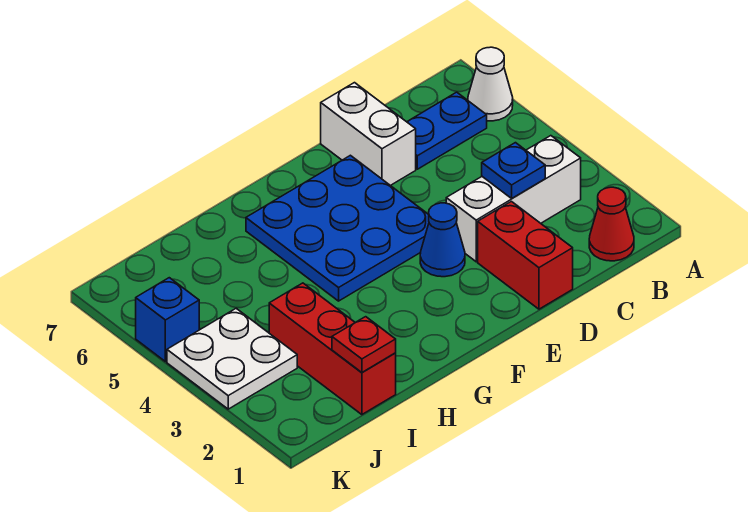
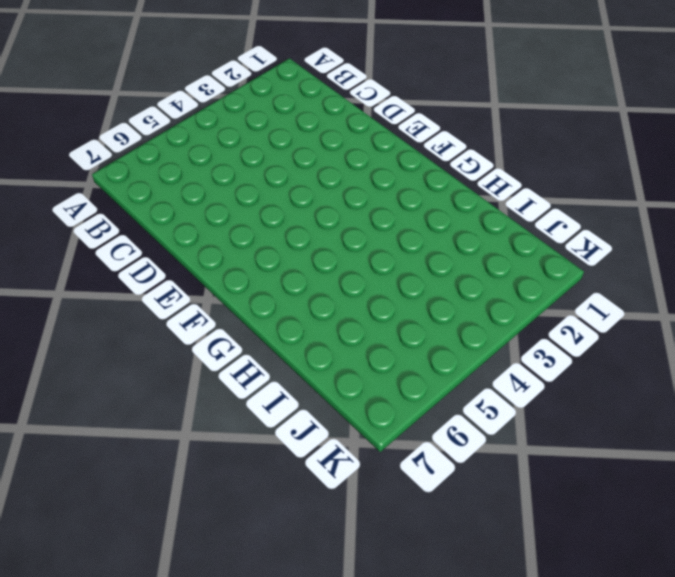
none -> white 1x1 cone [468,47,513,121]
none -> red 1x1 cone [589,187,634,261]
none -> white 1x3 brick [446,136,581,262]

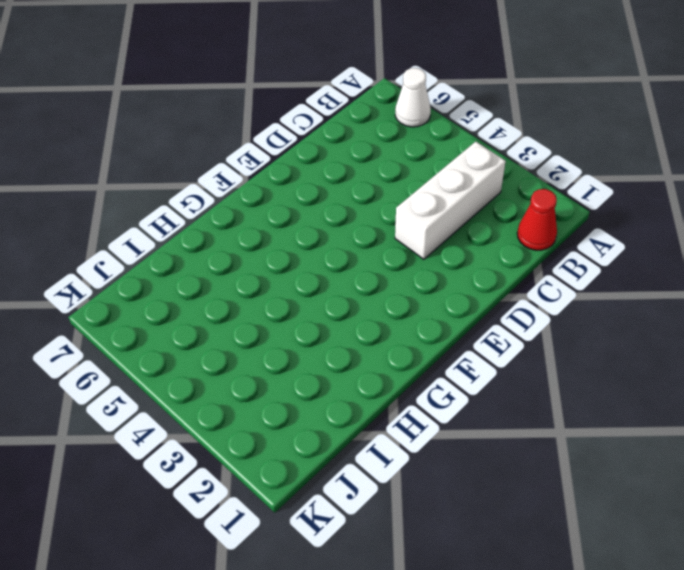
none -> blue 1x2 plate [407,92,487,169]
none -> red 1x2 brick [478,201,573,309]
none -> white 1x2 brick [321,83,416,186]

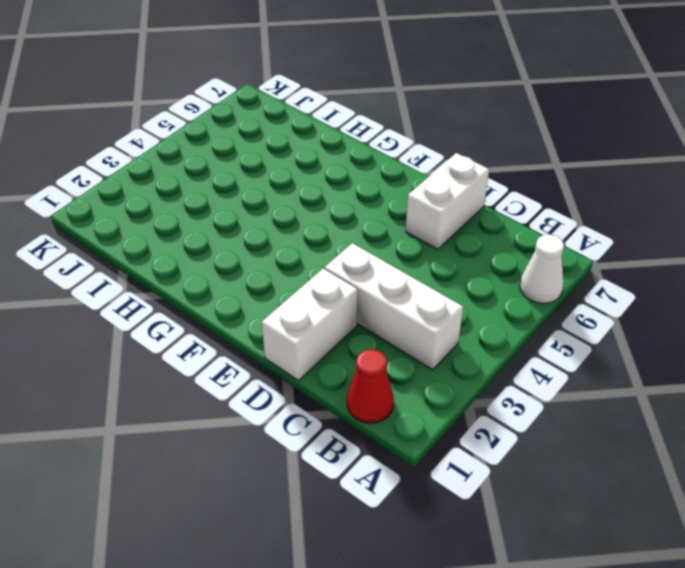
white 1x2 brick [262,269,358,380] -> red 1x2 brick [478,201,573,309]
none -> blue 1x2 plate [407,92,487,169]
none -> blue 1x1 cone [420,203,465,277]
none -> blue 3x3 plate [246,155,429,301]

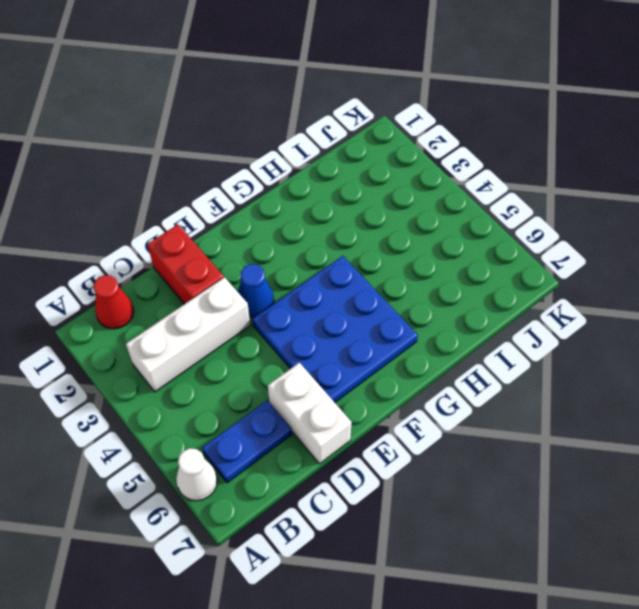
none -> red 1x3 brick [269,283,396,415]
none -> white 2x2 plate [167,308,297,409]
none -> blue 1x1 brick [136,278,199,362]

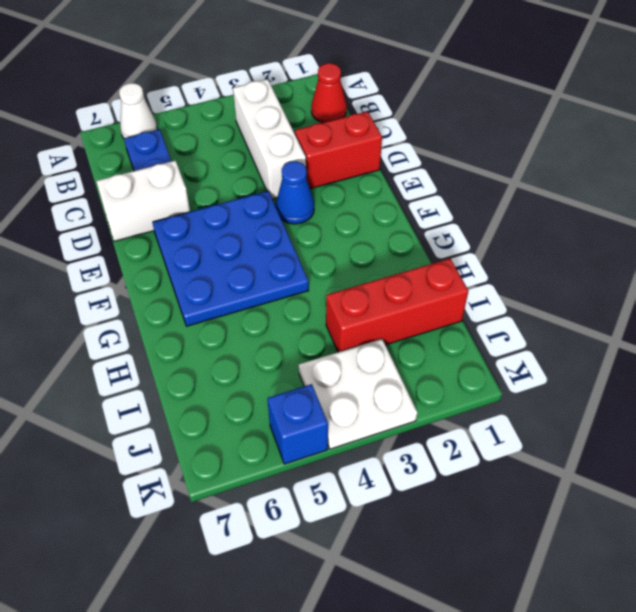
none -> blue 1x1 plate [482,143,545,198]
none -> red 1x1 plate [332,317,396,372]

